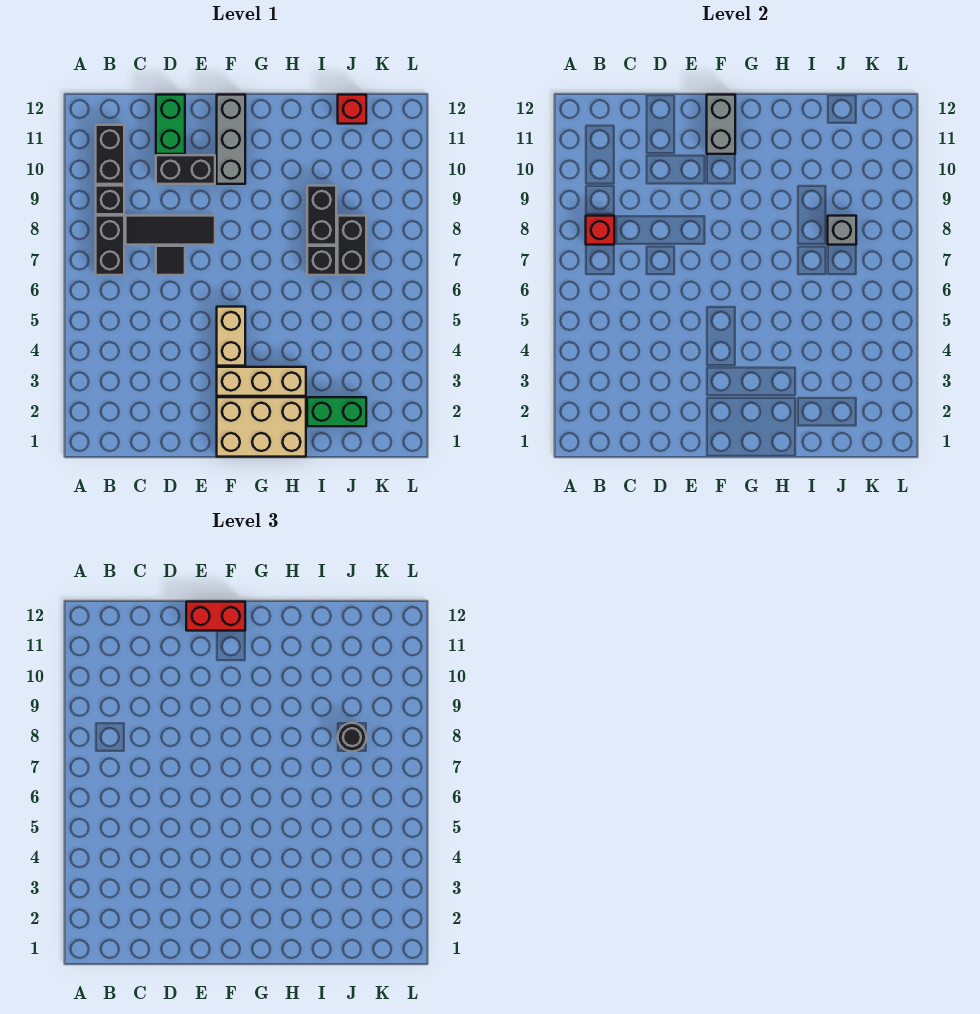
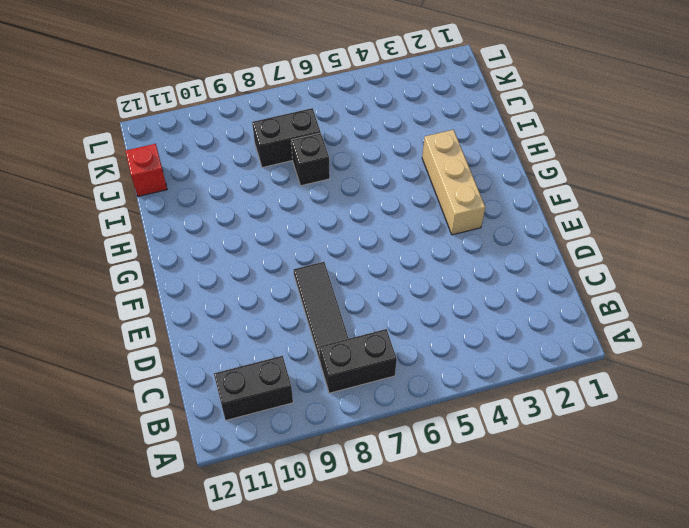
none -> black 1x1 brick [96,186,124,214]
none -> black 1x1 tile [156,246,185,275]
none -> black 1x2 brick [156,155,215,184]

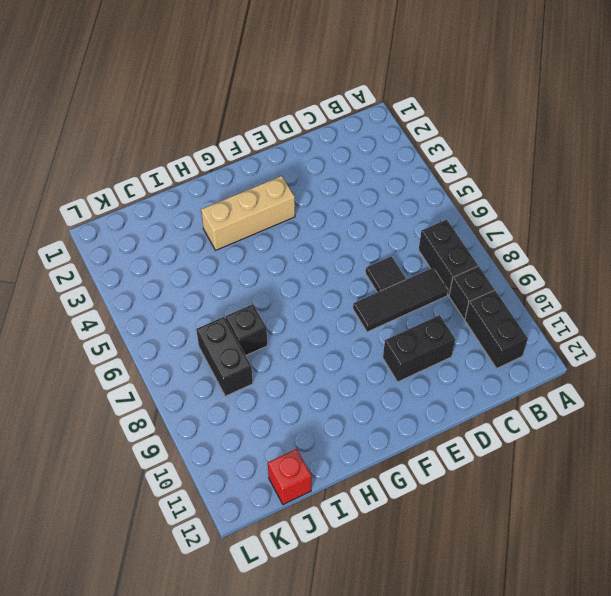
none -> green 1x2 brick [156,95,185,154]
none -> tan 2x3 brick [217,397,306,457]
none -> tan 1x2 brick [217,307,245,366]

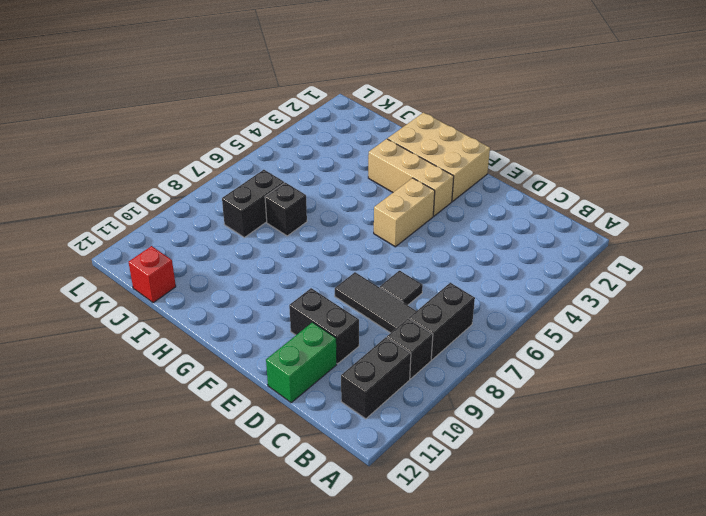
none -> grey 1x3 brick [217,95,245,184]
none -> green 1x2 brick [307,397,366,426]
none -> black 1x2 brick [307,186,336,245]

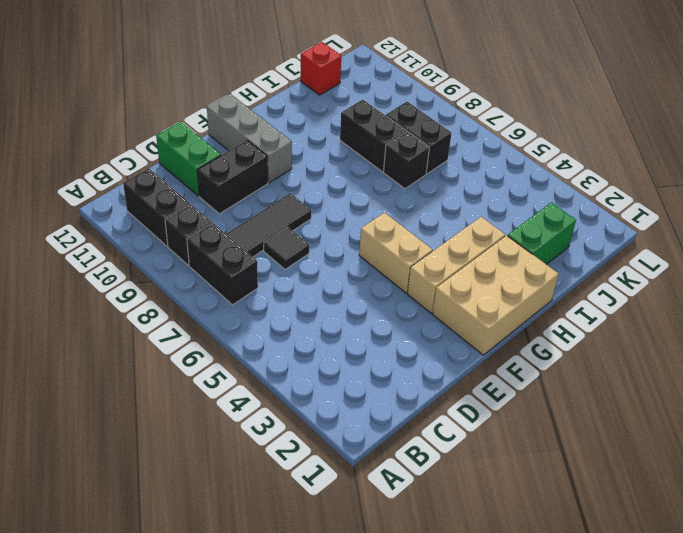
none -> red 1x1 brick [586,216,614,245]
none -> grey 1x2 brick [707,95,735,154]
none -> grey 1x1 brick [828,216,856,245]

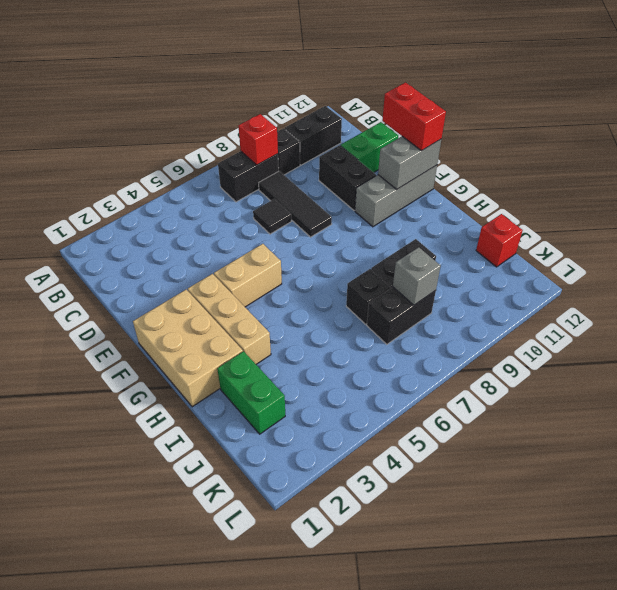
none -> black 1x1 round brick [338,723,366,752]

